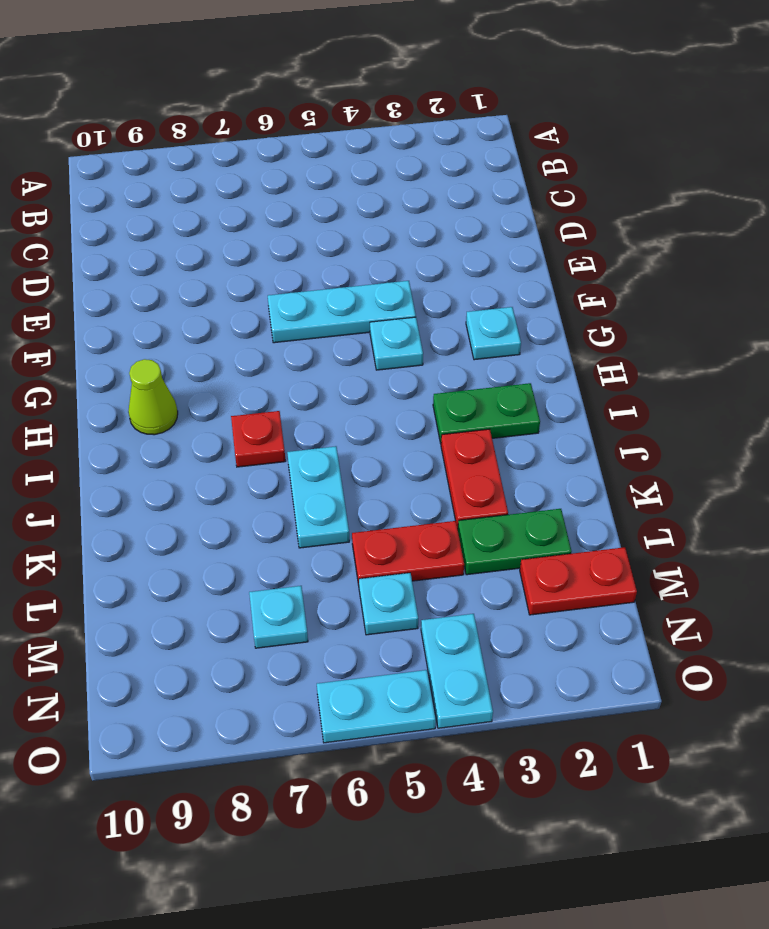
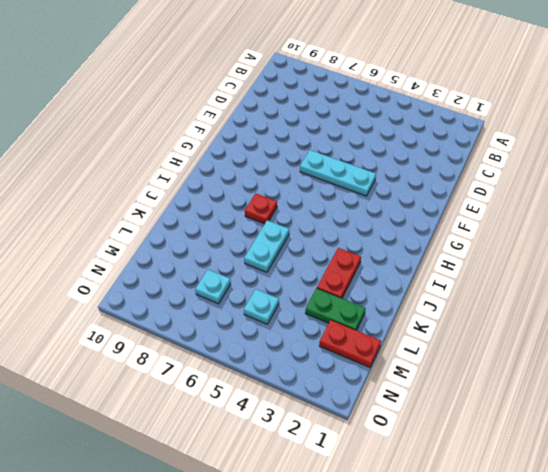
none -> cyan 1x1 plate [466,307,521,360]
none -> cyan 1x1 plate [370,317,423,370]
none -> lime 1x1 cone [128,359,178,435]

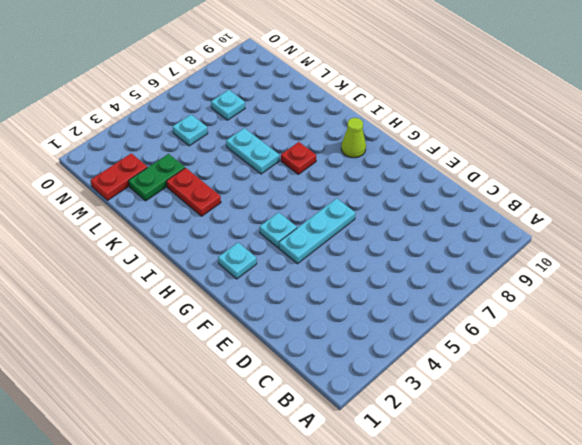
none -> green 1x2 plate [433,383,540,443]
none -> red 1x2 plate [352,521,464,585]
none -> cyan 1x2 plate [421,614,493,728]

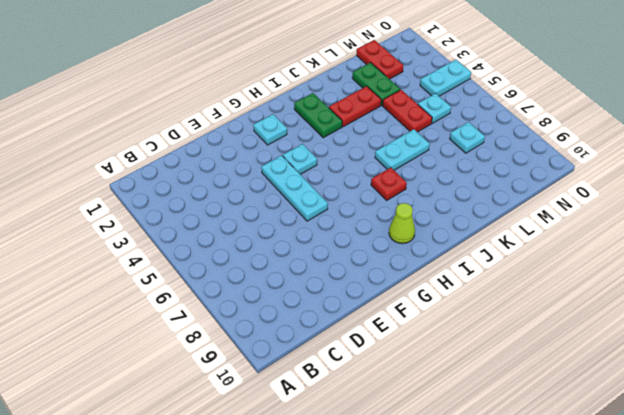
none -> cyan 1x2 plate [317,670,436,743]

